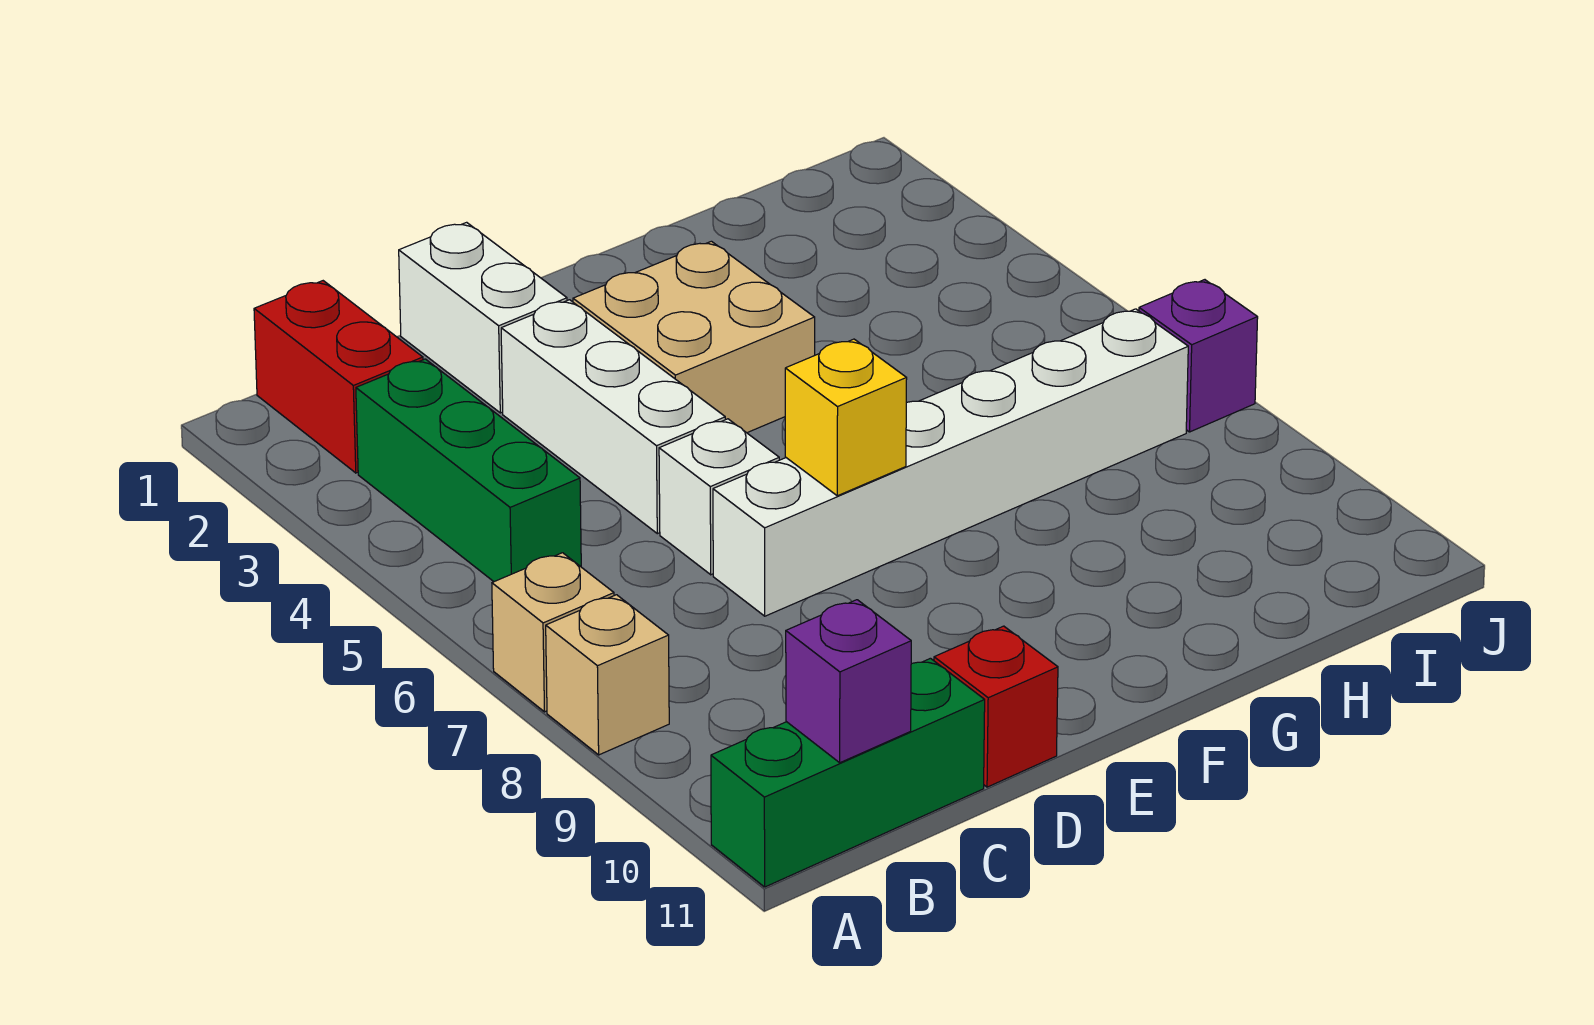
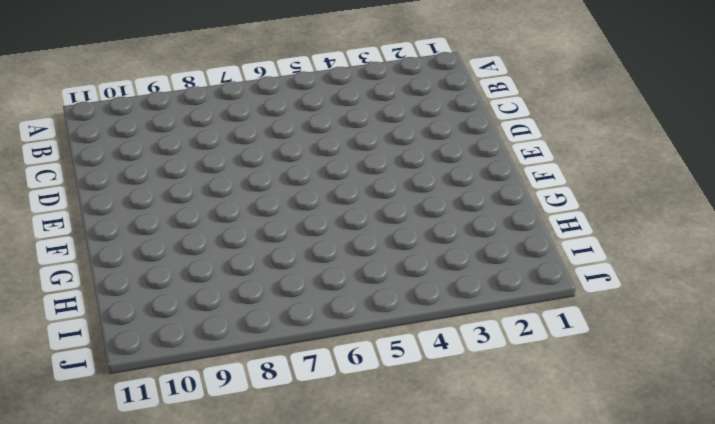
none -> tan 1x1 brick [492,553,614,712]
none -> tan 1x1 brick [546,595,669,755]
none -> green 1x3 brick [711,658,985,887]

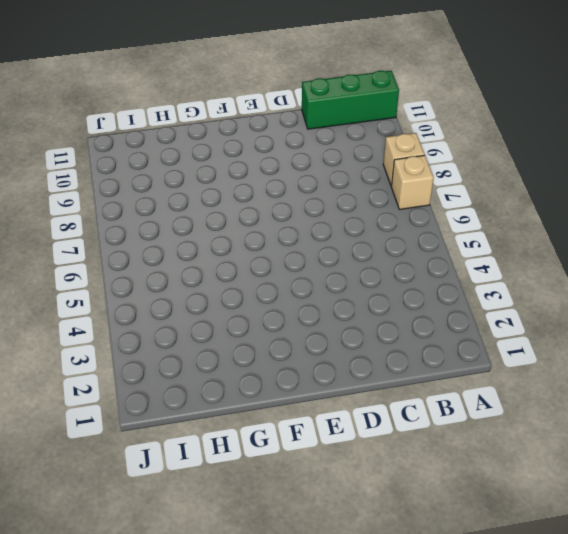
none -> red 1x2 brick [254,281,423,473]
none -> green 1x3 brick [356,359,581,582]
none -> white 1x2 brick [399,222,567,413]

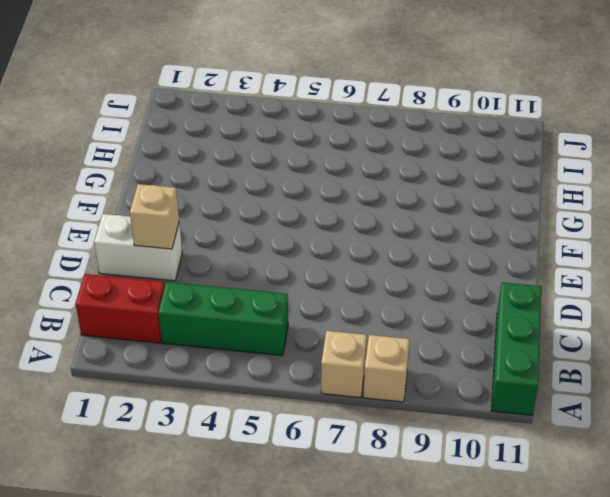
tan 1x1 brick [130,184,179,249] -> none
none -> white 1x3 brick [501,300,725,534]
none -> white 1x1 brick [659,419,779,575]
none -> white 1x6 brick [713,309,1188,616]

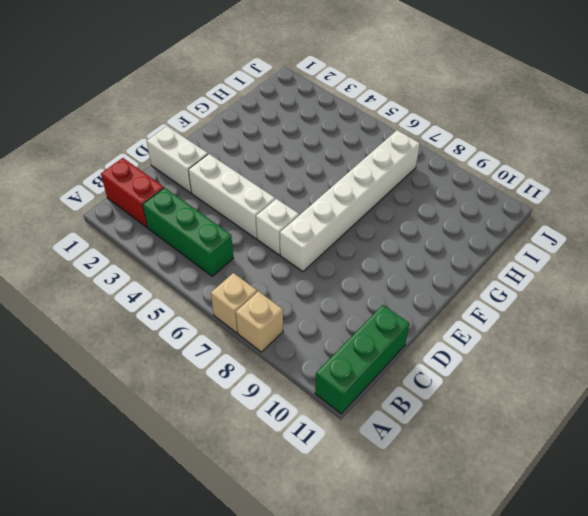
none -> red 1x1 brick [934,626,1058,787]
none -> tan 2x2 brick [573,241,815,433]
none -> purple 1x1 brick [1139,280,1258,432]

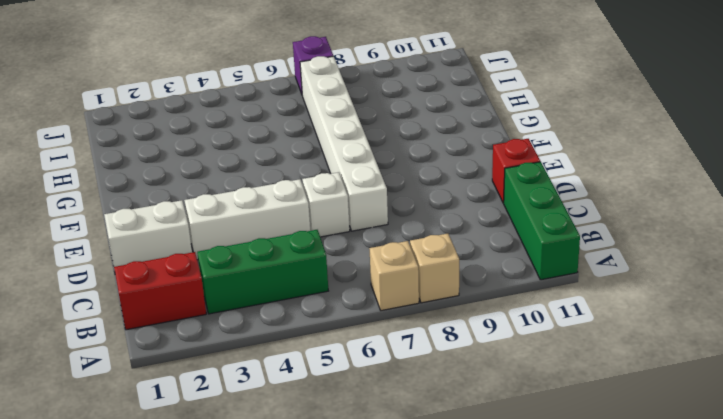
none -> tan 2x2 brick [573,241,815,433]
none -> purple 1x1 brick [786,600,911,763]
none -> yellow 1x1 brick [785,339,907,496]

